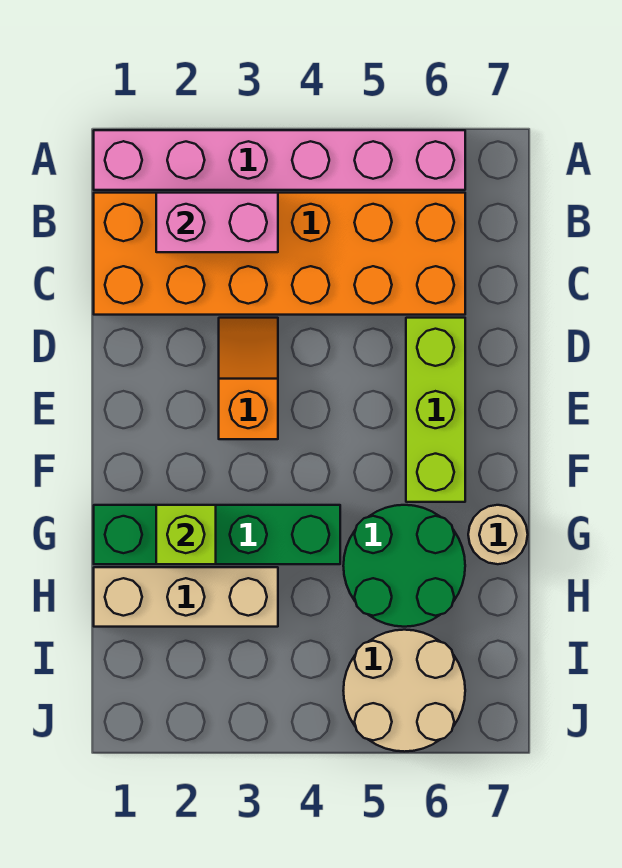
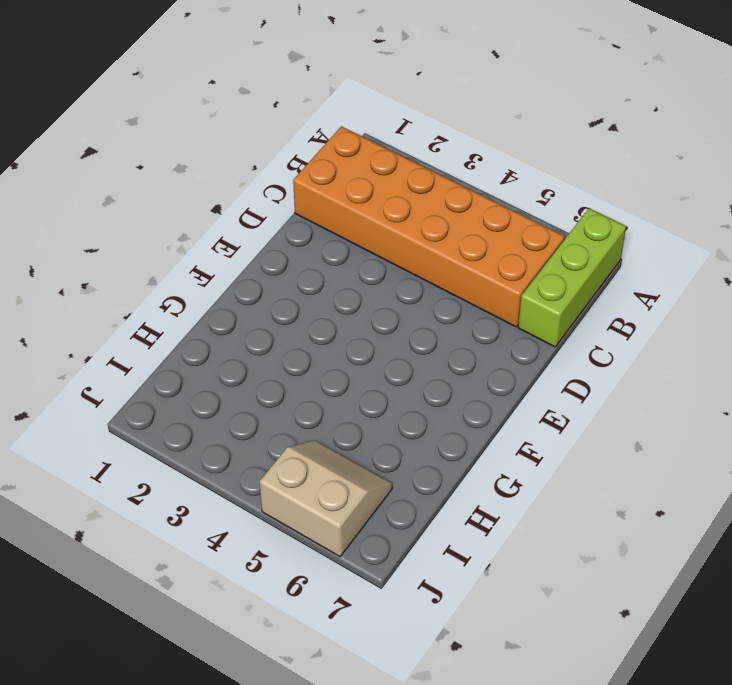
lime 1x3 brick [518,208,626,347] -> lime 1x3 brick moved to [406,318,465,502]
tan 2x2 slope [260,440,392,557] -> tan 2x2 round brick [343,630,465,752]
none -> pink 1x6 brick [94,130,465,190]
none -> orange 1x2 slope [219,318,278,439]

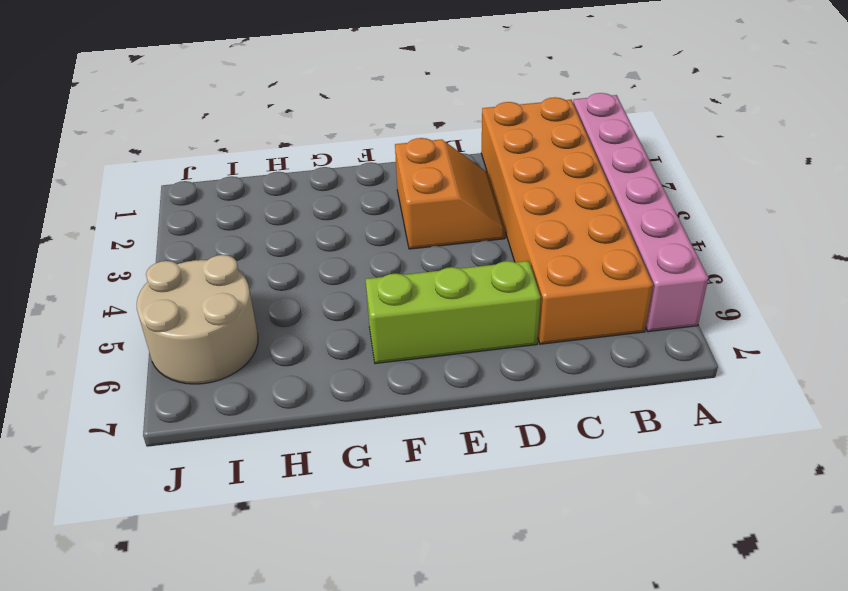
orange 2x2 slope [395,138,505,249] -> orange 1x2 slope [219,318,278,439]
none -> green 1x4 brick [94,505,340,564]
none -> green 2x2 round brick [343,505,465,627]

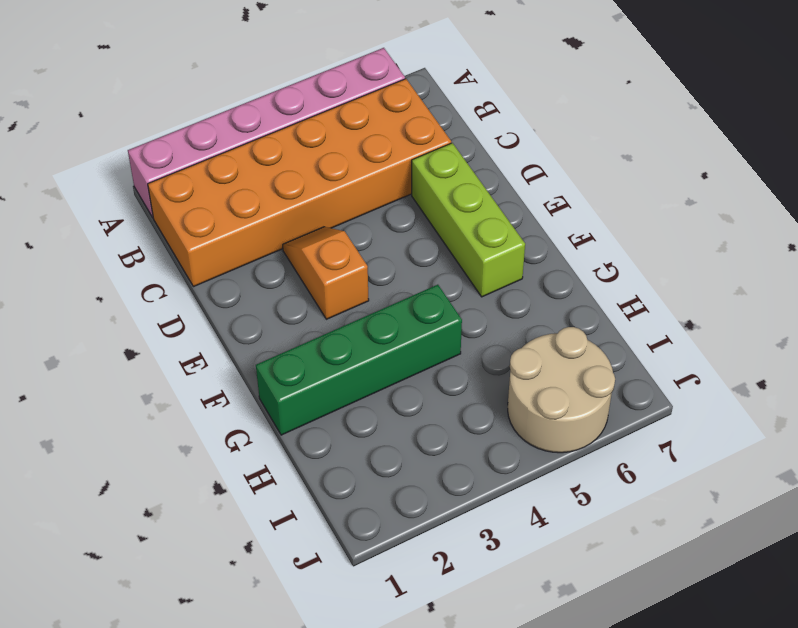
none -> green 2x2 round brick [343,505,465,627]
none -> tan 1x1 round brick [468,505,528,564]

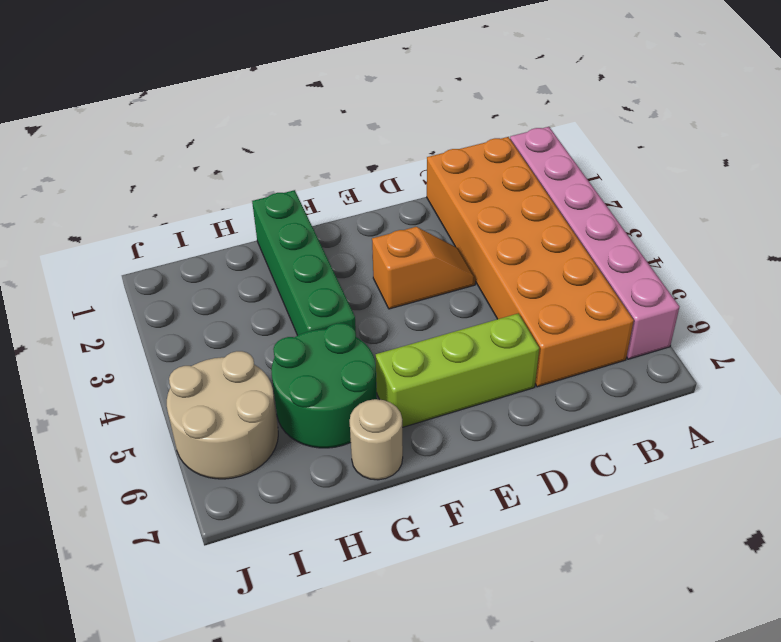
none -> tan 1x3 brick [94,567,278,627]
none -> pink 1x2 brick [156,193,278,252]

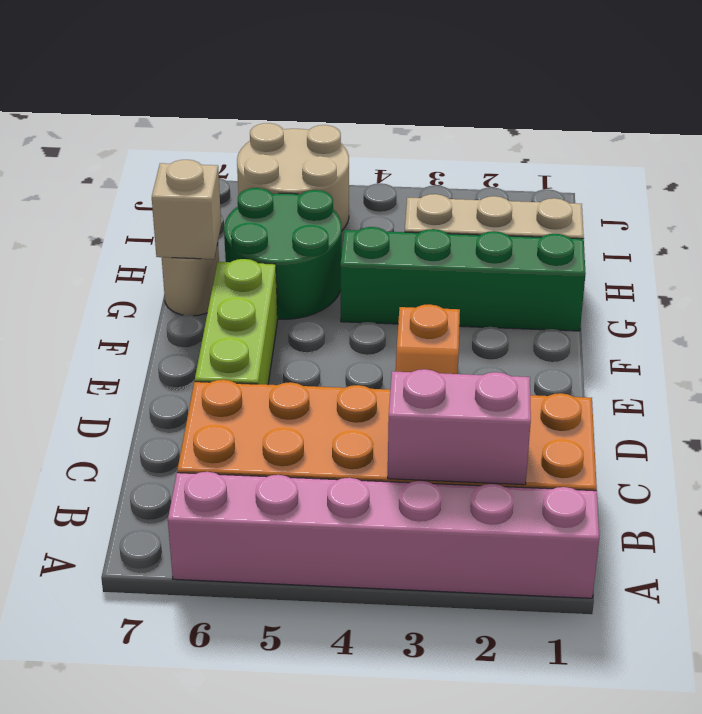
tan 1x1 brick [152,160,221,259] -> none
none -> lime 1x1 brick [156,505,216,564]

